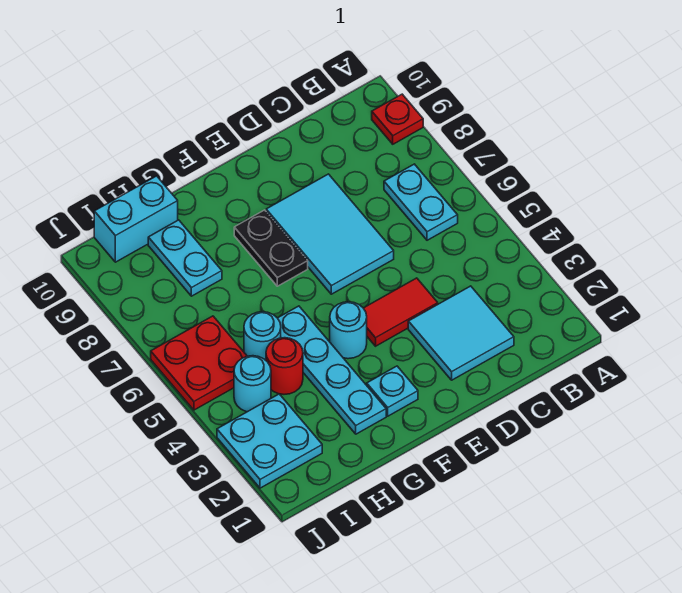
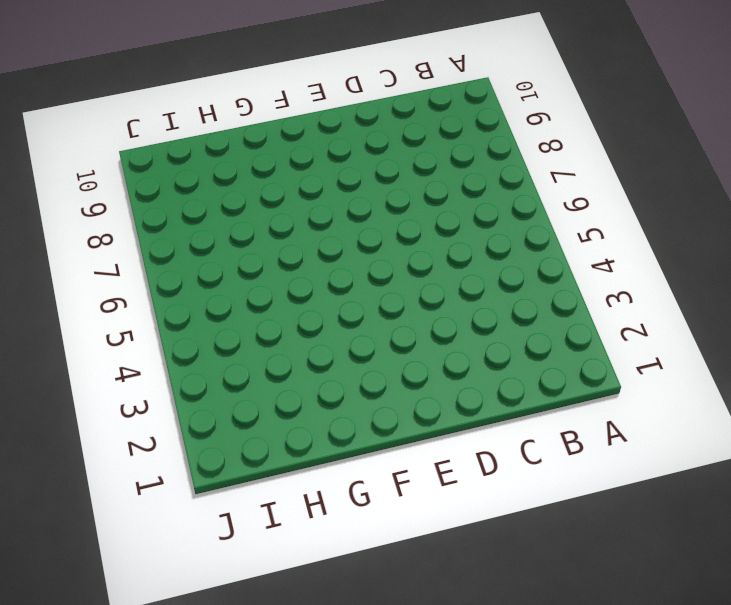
none -> red 1x1 plate [372,94,423,144]
none -> cyan 1x2 plate [384,164,458,240]
none -> cyan 2x2 tile [408,286,514,380]

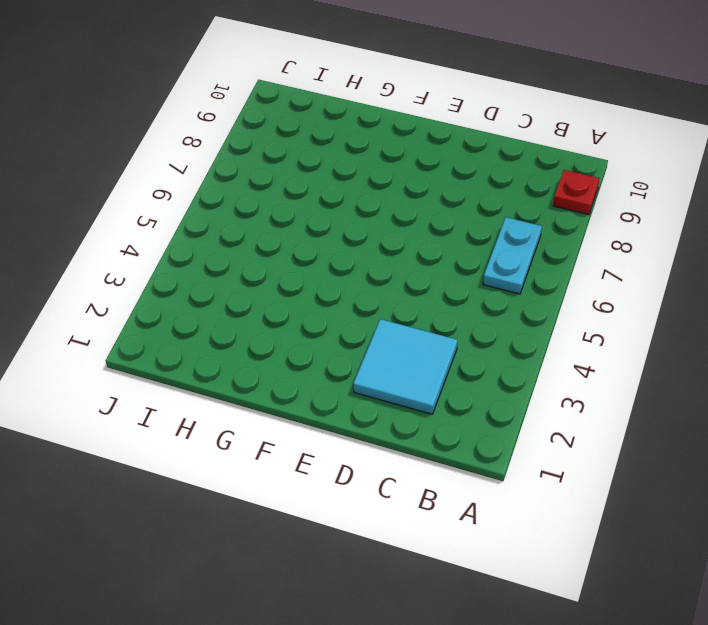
none -> red 1x2 tile [364,278,438,346]
none -> cyan 2x3 tile [266,174,394,294]
none -> cyan 1x1 plate [367,366,418,416]

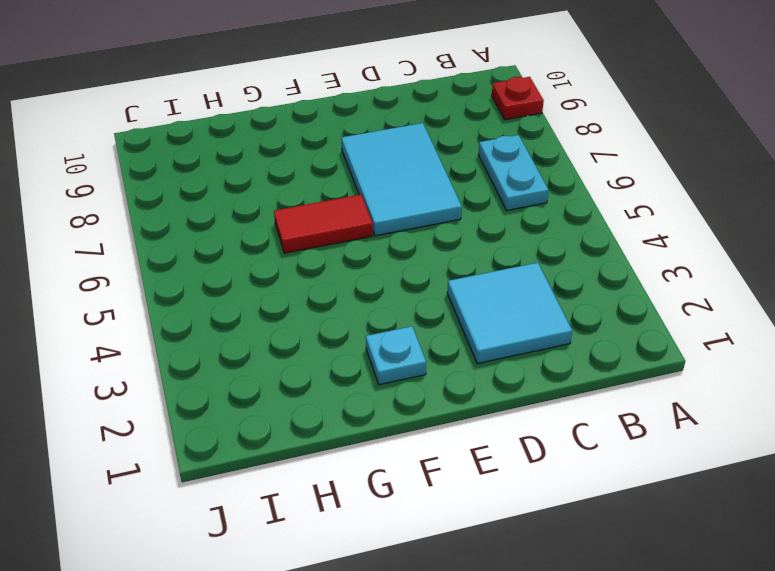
red 1x2 tile [274,194,373,253] -> red 1x2 tile moved to [364,278,438,346]
none -> cyan 1x1 round brick [330,302,367,359]
none -> black 1x2 plate [234,210,308,286]
none -> cyan 1x4 plate [278,306,386,434]

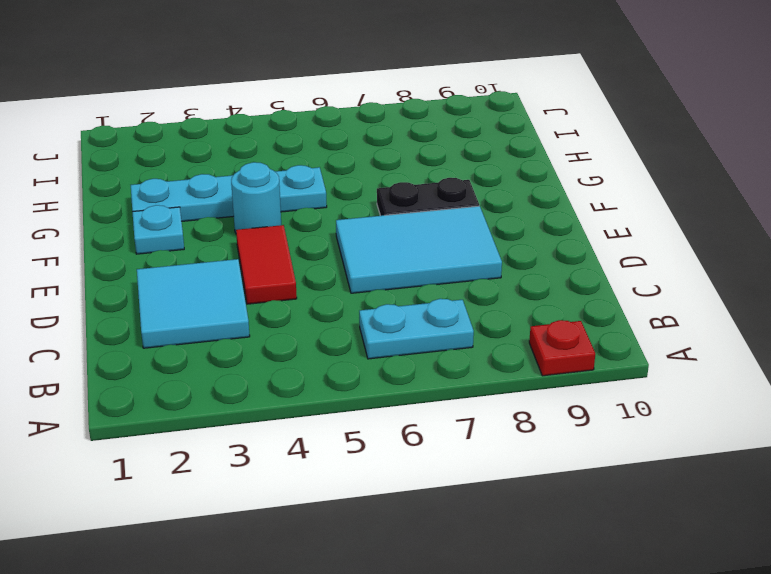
none -> red 1x1 round brick [266,338,303,394]
none -> cyan 1x1 round brick [244,312,281,360]
none -> cyan 1x2 plate [148,220,222,296]

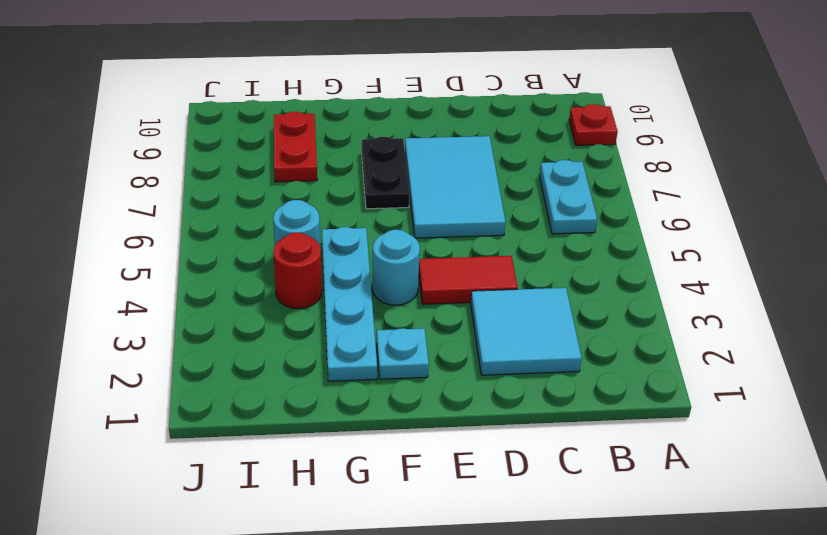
red 1x2 plate [274,112,317,182] -> cyan 1x2 plate [148,220,222,296]
none -> cyan 1x2 brick [94,176,178,262]
none -> cyan 2x2 plate [217,394,322,488]
none -> cyan 1x1 round brick [234,356,271,412]

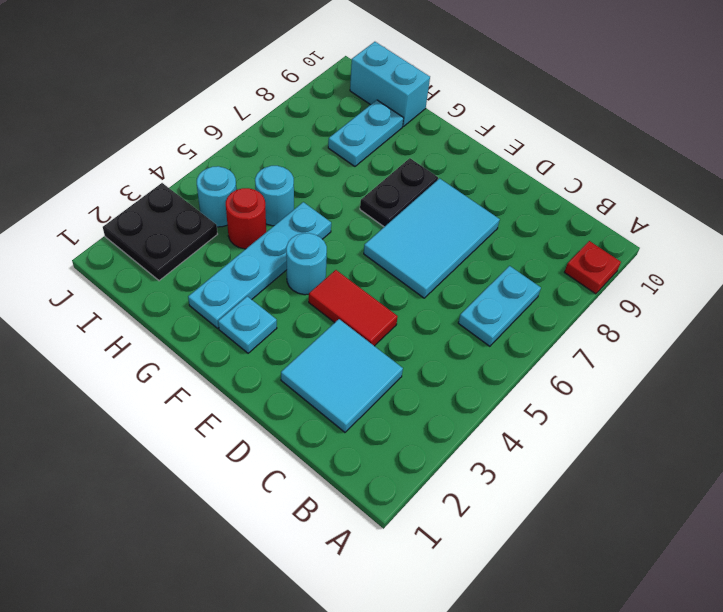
black 2x2 plate [103,183,217,281] -> cyan 2x2 plate [217,394,322,488]
none -> red 2x2 plate [151,316,247,410]

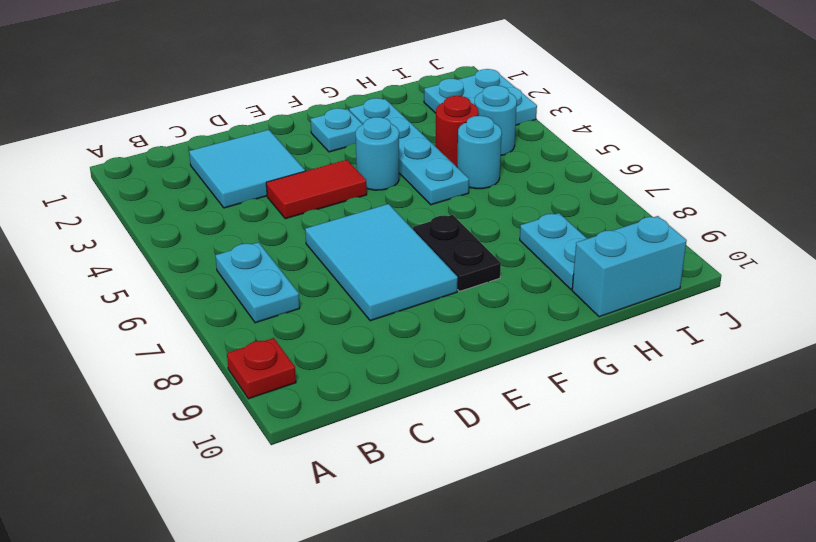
none -> red 2x2 plate [151,316,247,410]

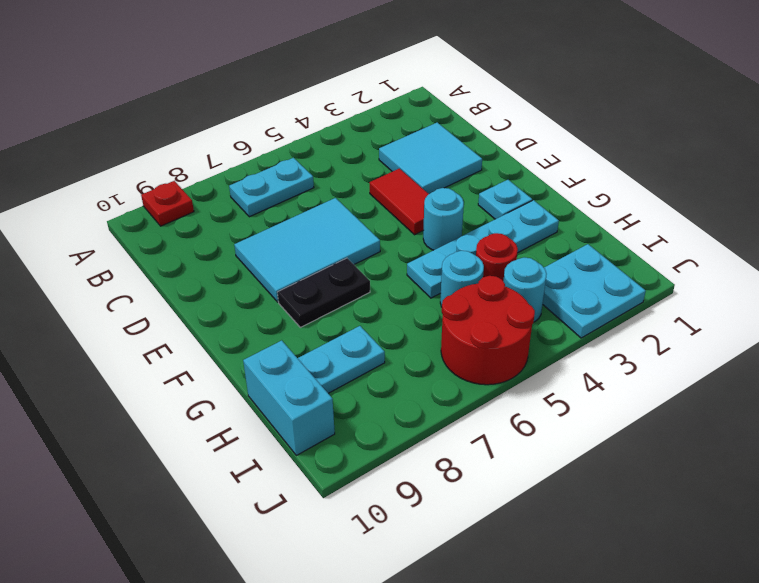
red 2x2 round brick [441,276,535,385] -> red 2x2 plate [151,316,247,410]

